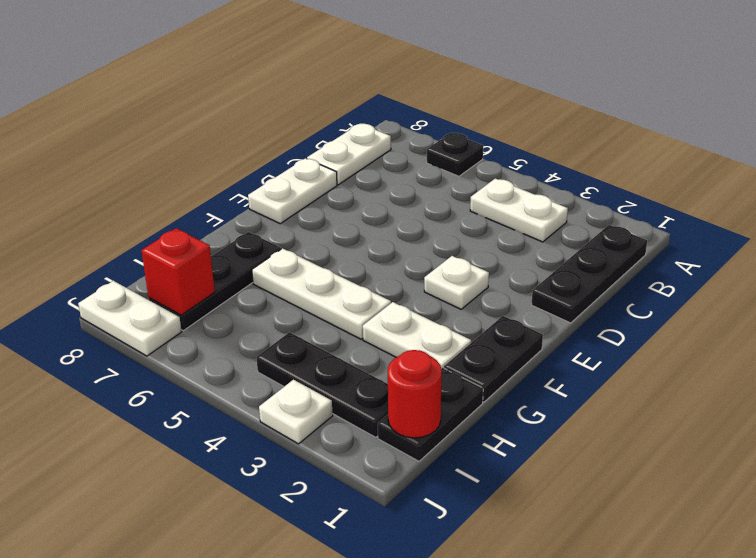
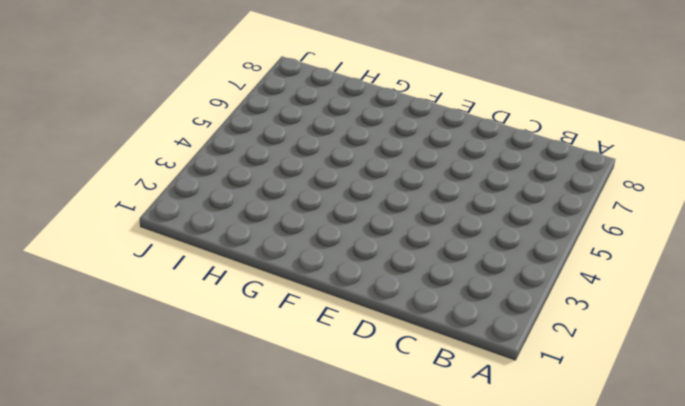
none -> black 1x1 plate [427,133,483,176]
none -> black 1x3 plate [531,225,647,323]
none -> white 1x2 plate [470,179,568,242]

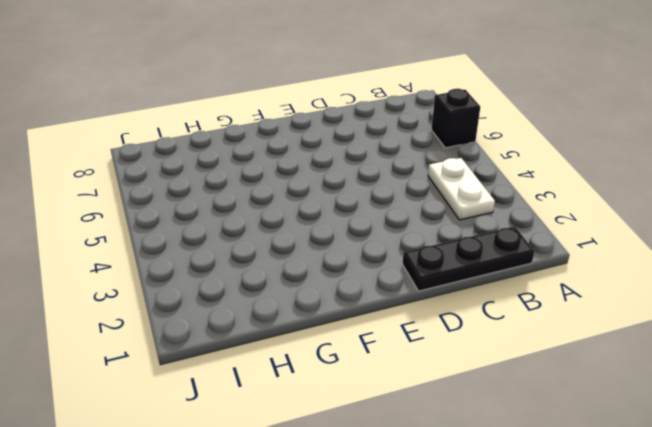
black 1x1 brick [431,89,480,148] -> black 1x1 plate [427,133,483,176]
none -> white 1x2 plate [307,124,391,185]
none -> white 1x2 plate [248,158,337,224]
none -> white 1x1 plate [424,256,489,309]

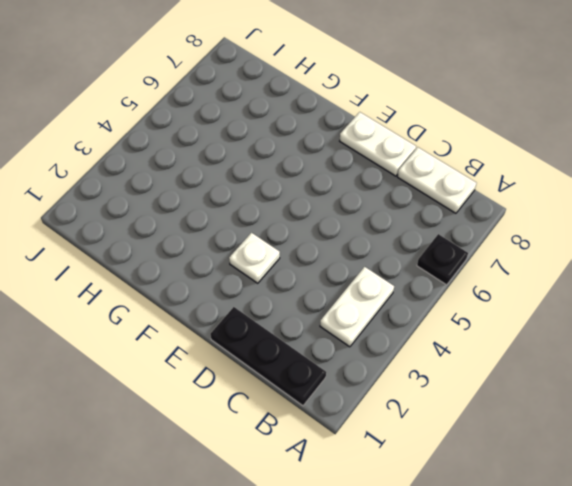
none -> black 1x2 plate [444,316,543,402]
none -> white 1x2 plate [363,302,471,368]
none -> white 1x3 plate [252,249,391,339]

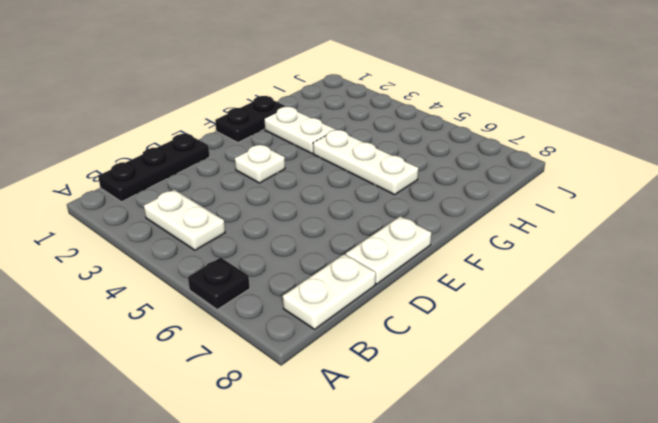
none -> black 1x3 plate [149,232,281,331]
none -> black 1x2 plate [378,368,483,461]
none -> black 1x3 plate [256,332,388,437]

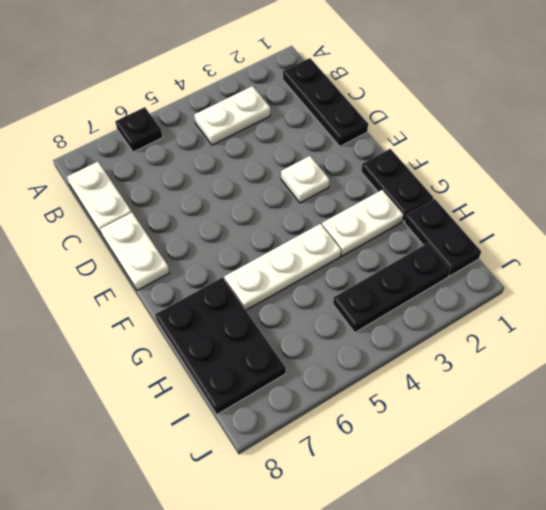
black 2x3 plate [155,277,286,414] -> black 1x3 plate [149,232,281,331]
none -> white 1x1 plate [259,380,333,444]
none -> white 1x2 plate [78,281,182,356]
none -> red 1x1 round brick [388,350,442,438]

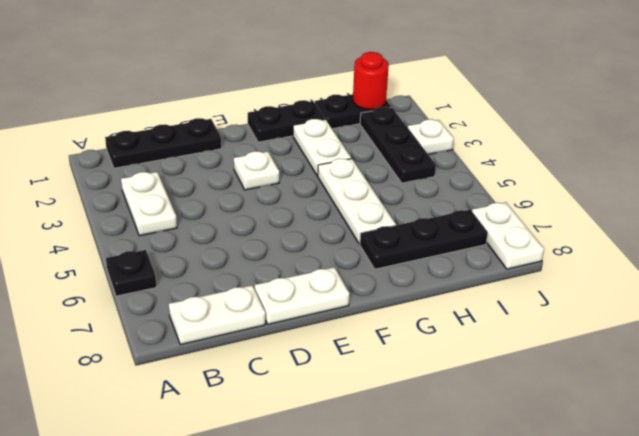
none -> red 1x1 brick [141,228,215,315]

